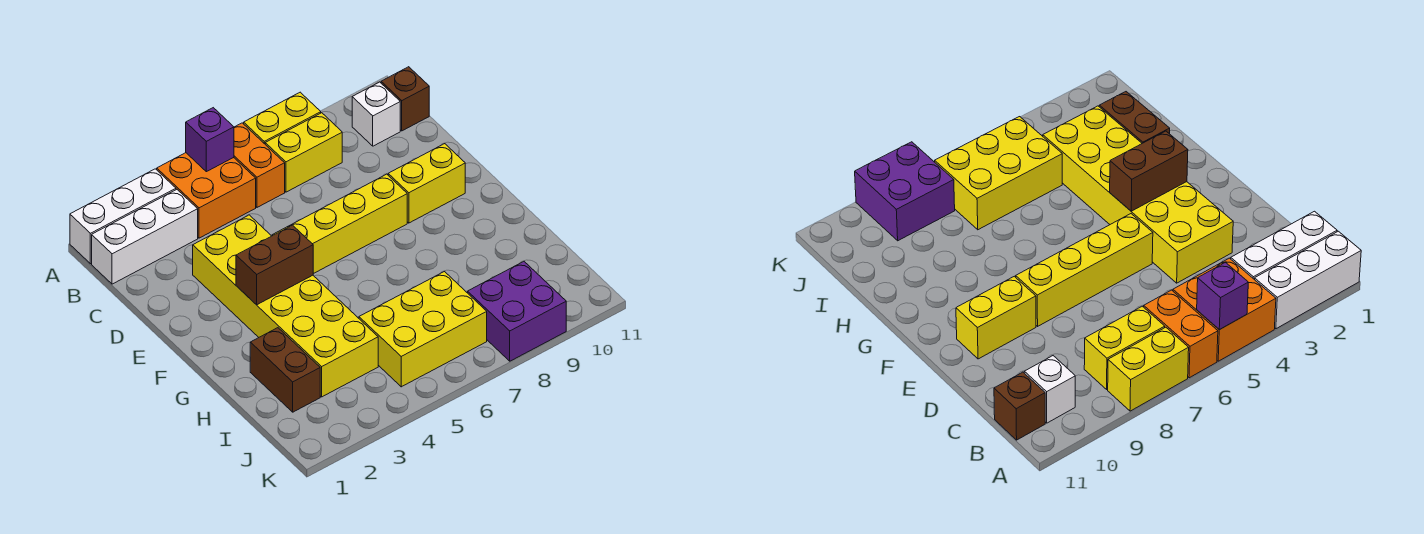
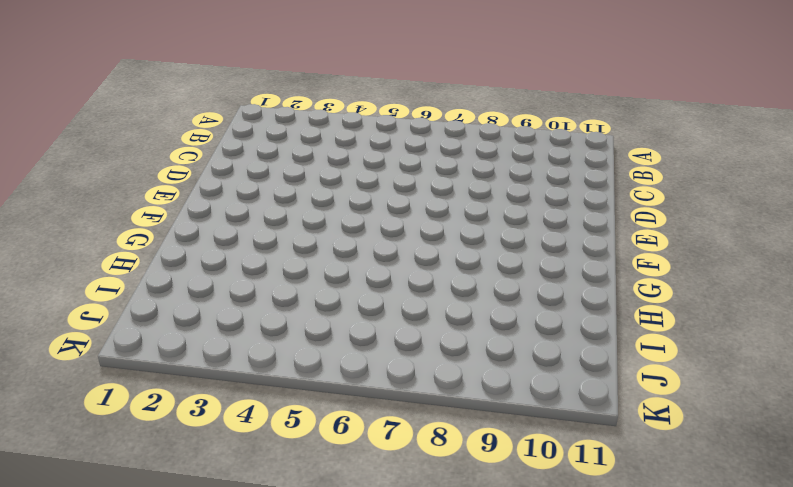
none -> white 1x3 brick [70,169,176,264]
none -> orange 2x2 brick [157,153,256,238]
none -> orange 1x2 brick [234,123,285,207]

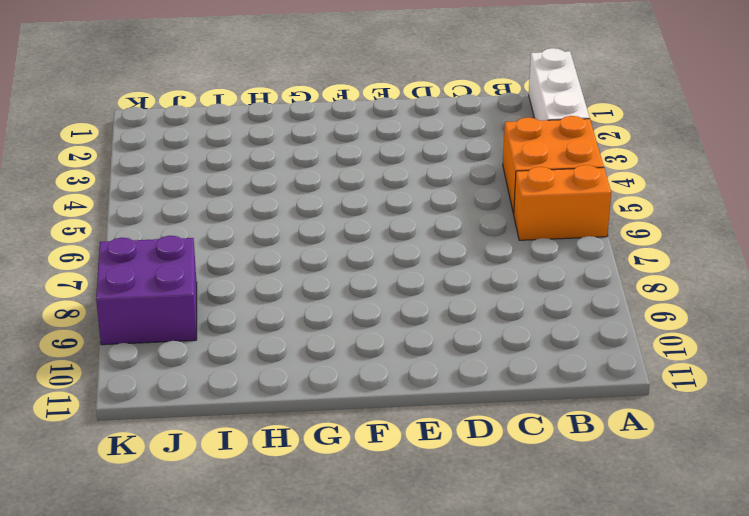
none -> yellow 1x2 brick [244,92,321,144]
none -> white 1x3 brick [92,190,198,284]
none -> yellow 1x2 brick [265,113,342,192]

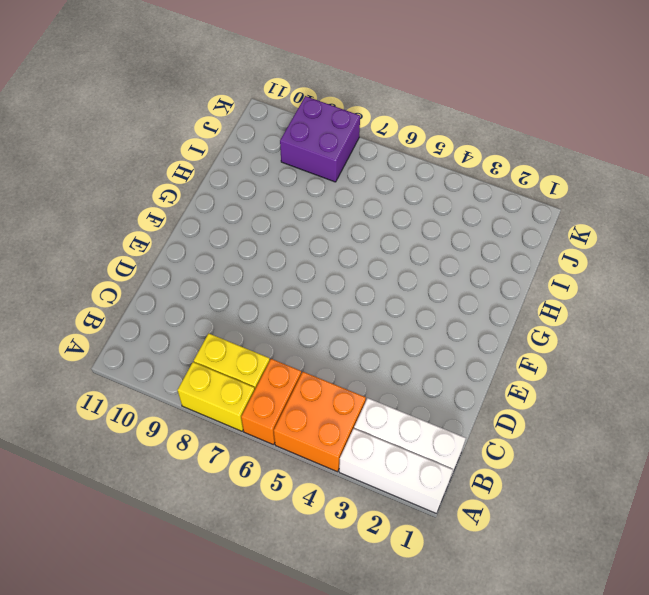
none -> white 1x1 brick [352,82,400,146]
none -> brown 1x1 brick [381,67,429,131]
none -> yellow 2x6 brick [193,215,378,397]

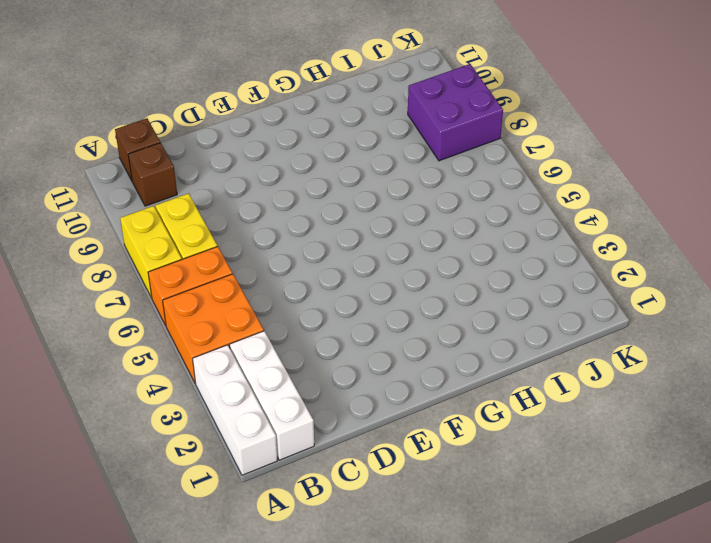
brown 1x1 brick [128,143,177,206] -> white 1x1 brick [352,82,400,146]
none -> yellow 2x6 brick [193,215,378,397]
none -> yellow 1x4 brick [272,174,407,274]
none -> yellow 1x2 brick [388,144,465,223]

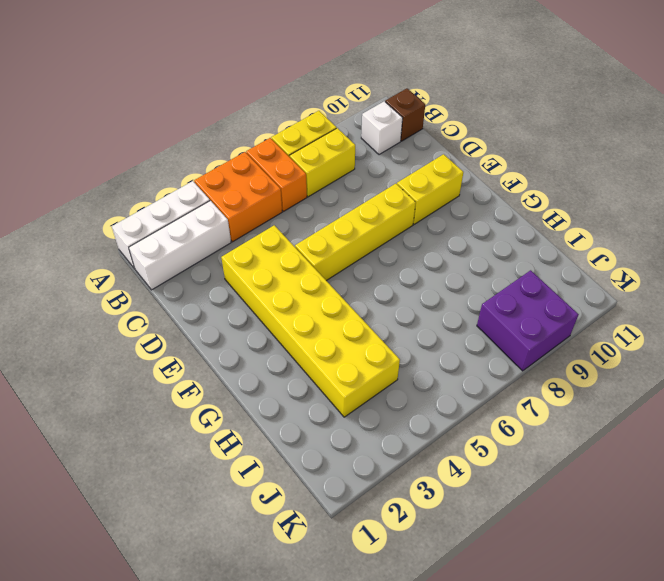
none -> brown 1x2 brick [250,328,320,412]
none -> yellow 2x3 brick [359,272,487,387]
none -> purple 1x1 brick [186,108,234,172]

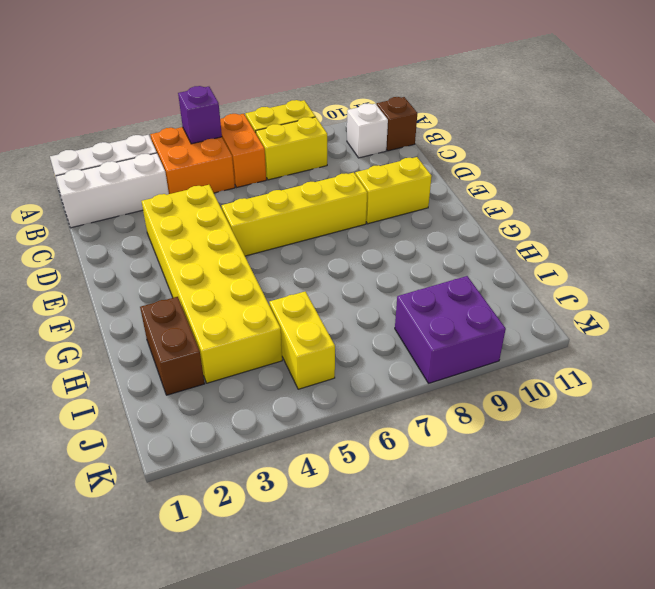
yellow 1x2 brick [269,292,335,389] -> yellow 2x3 brick [359,272,487,387]
none -> brown 1x2 brick [236,225,313,305]

